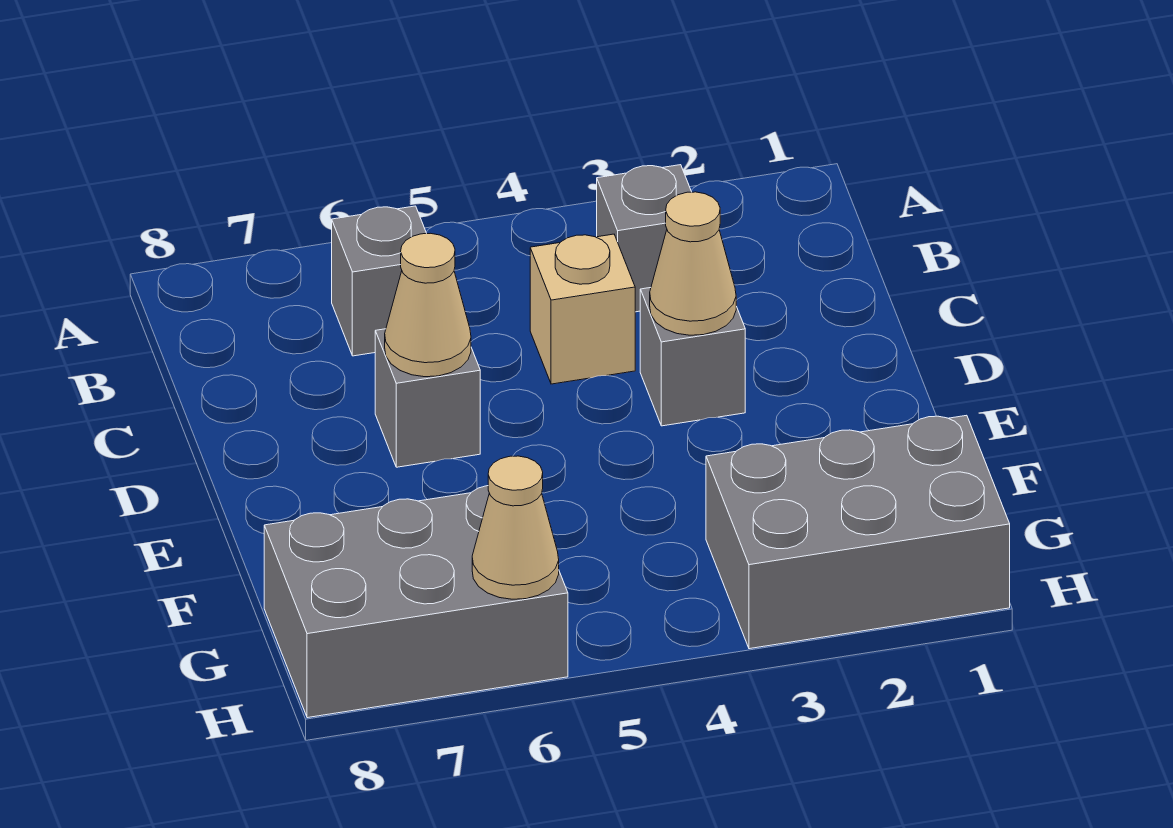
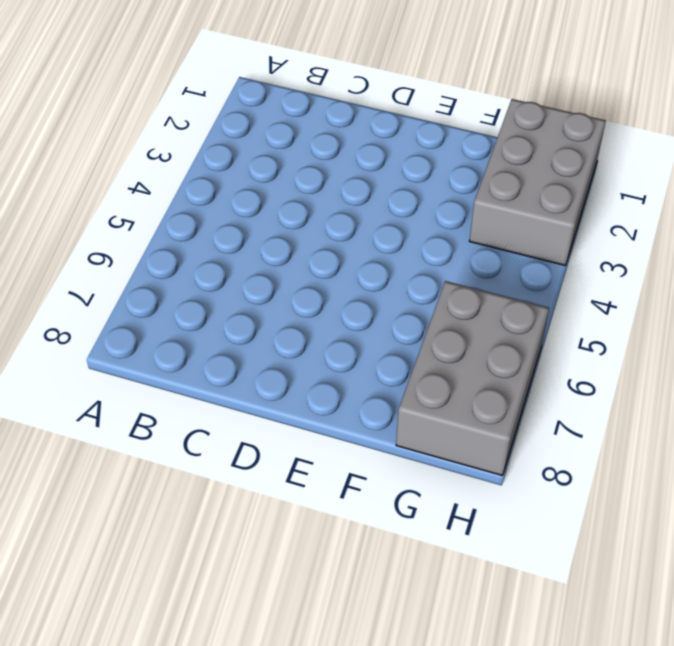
none -> grey 1x1 brick [597,165,691,312]
none -> grey 1x1 brick [332,206,427,356]

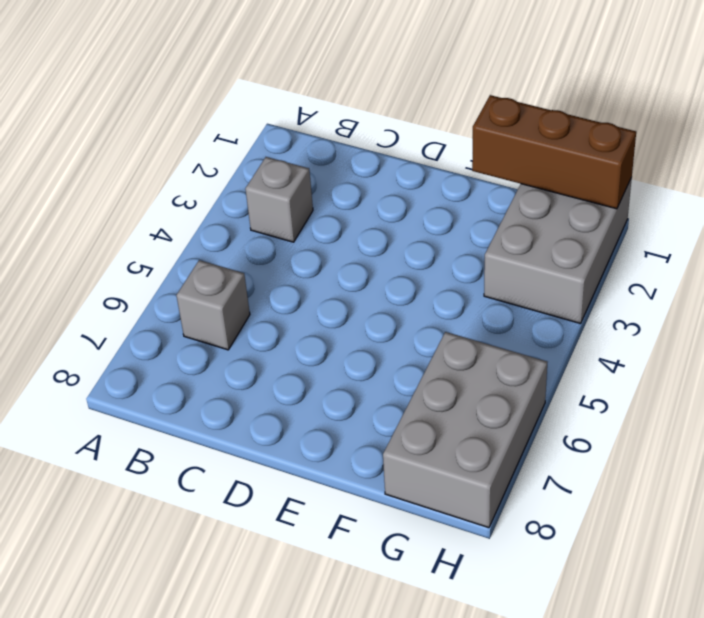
brown 1x3 brick [472,95,636,209] -> none
none -> tan 1x1 brick [530,234,635,384]
none -> grey 1x1 brick [640,288,745,426]

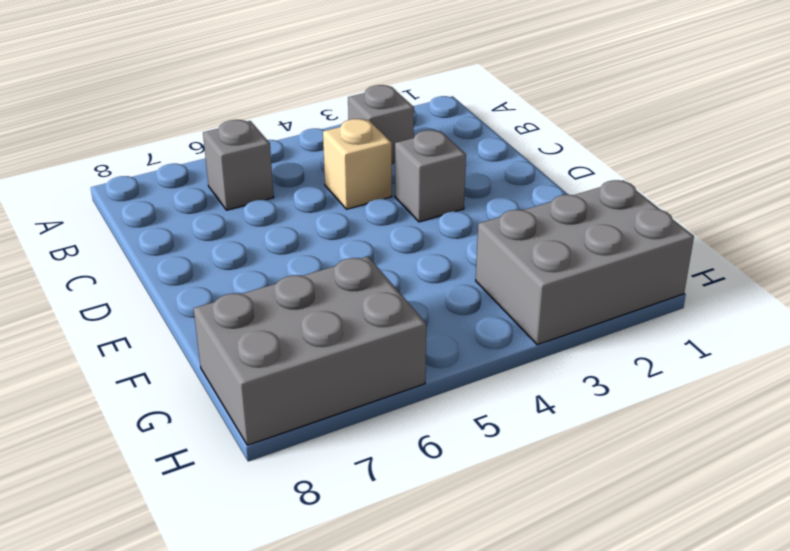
none -> grey 1x1 brick [375,329,480,467]
none -> tan 1x1 cone [650,192,736,335]

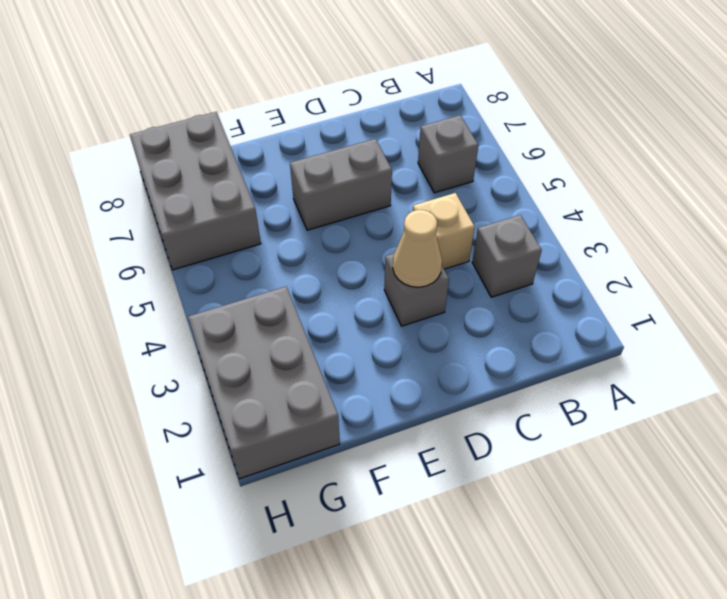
grey 1x2 brick [290,139,392,230] -> grey 1x1 brick [375,329,480,467]
none -> tan 1x1 cone [385,233,471,377]
none -> tan 1x1 cone [472,456,559,599]

